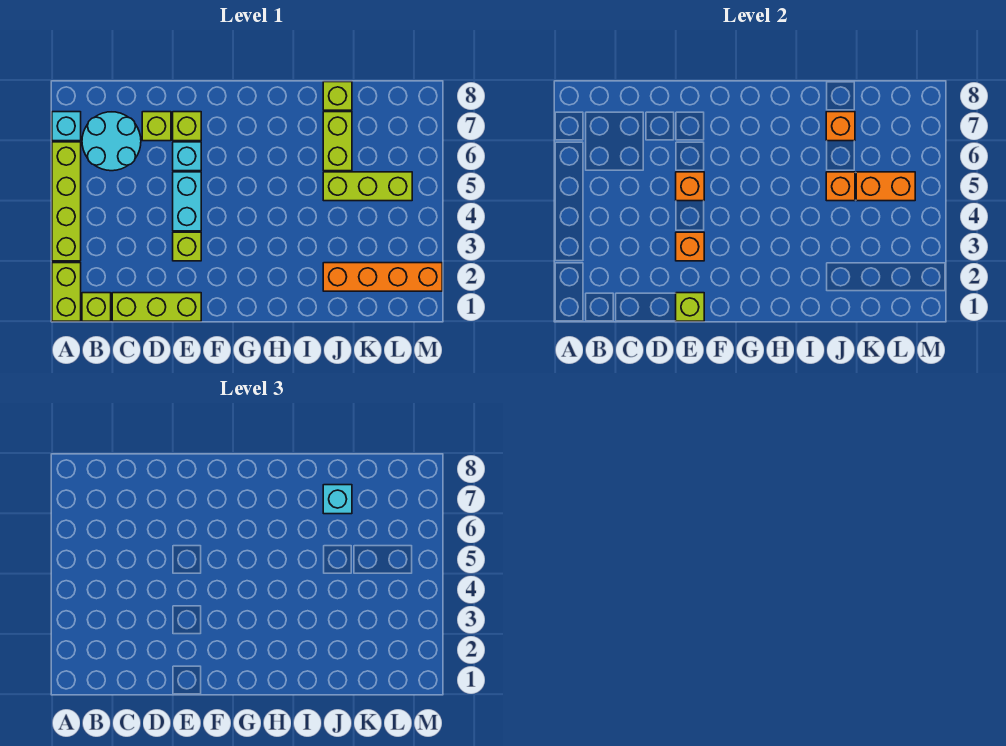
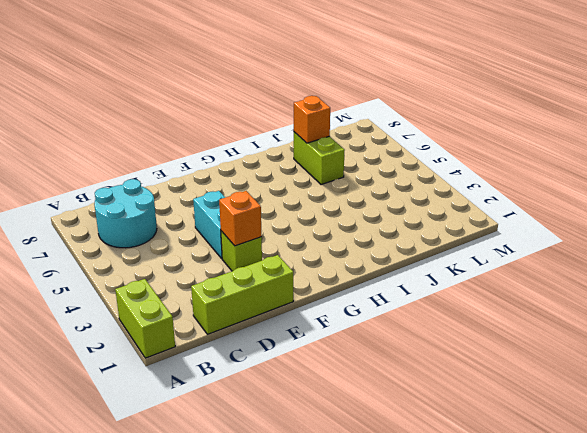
none -> lime 1x4 brick [52,142,81,261]
none -> cyan 1x1 brick [52,112,81,141]
none -> lime 1x1 brick [82,293,111,321]

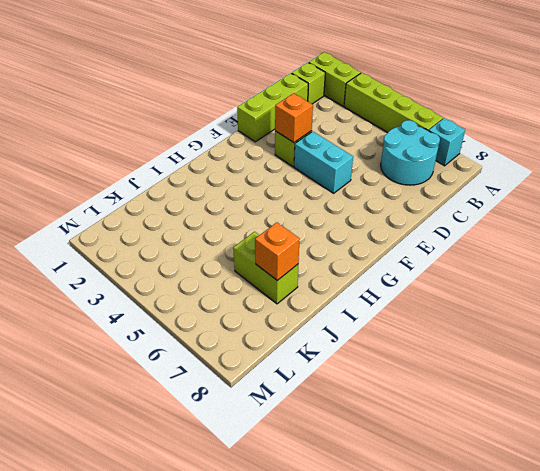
none -> lime 1x1 brick [142,112,171,141]
none -> cyan 1x1 brick [173,142,201,171]
none -> lime 1x1 brick [173,112,201,141]

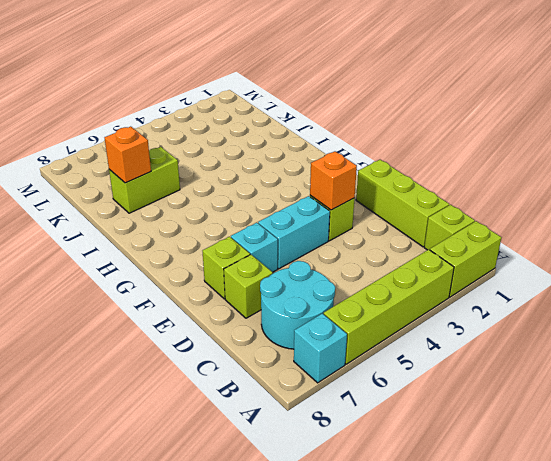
none -> orange 1x4 brick [323,263,442,291]
none -> lime 1x3 brick [323,172,412,201]
none -> lime 1x1 brick [323,82,352,110]

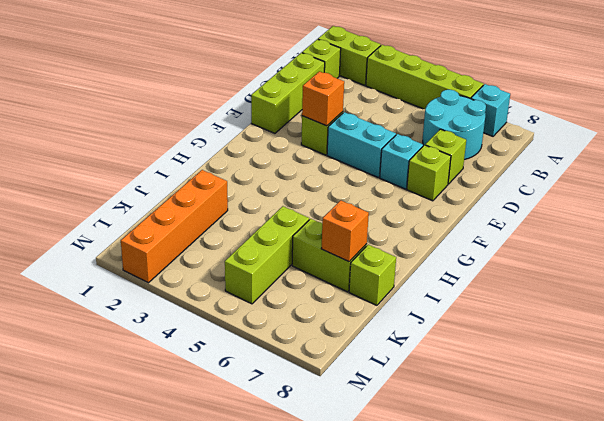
none -> lime 1x1 brick [676,293,704,321]
none -> orange 1x1 brick [676,172,704,201]
none -> orange 1x1 brick [826,172,855,201]

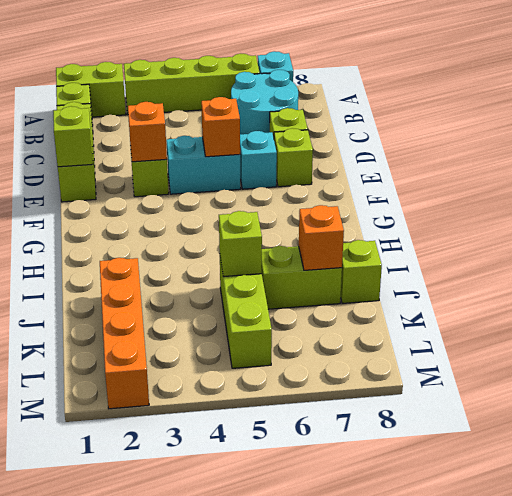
lime 1x1 brick [219,211,262,277] -> orange 1x1 brick [826,172,855,201]
none -> orange 1x2 brick [856,172,915,201]
none -> cyan 1x1 brick [323,485,352,514]

